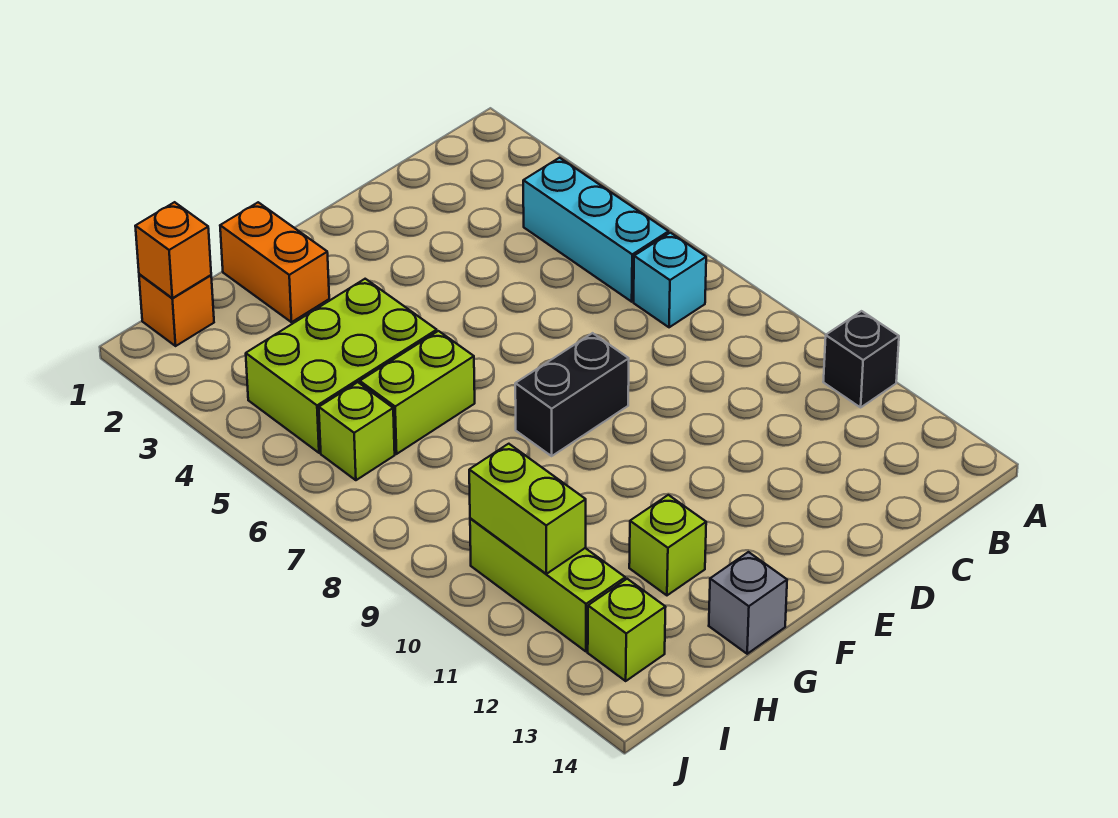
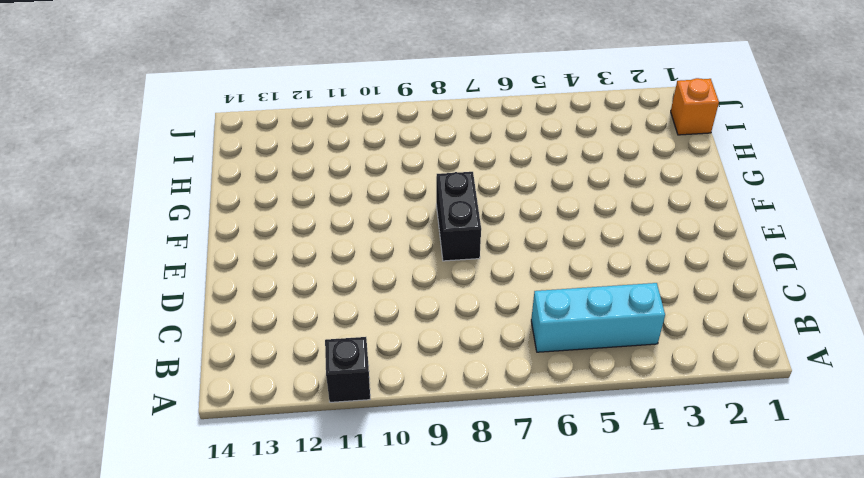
none -> cyan 1x1 brick [634,233,706,327]
none -> orange 1x2 brick [220,202,329,322]
none -> lime 2x3 brick [246,279,437,453]

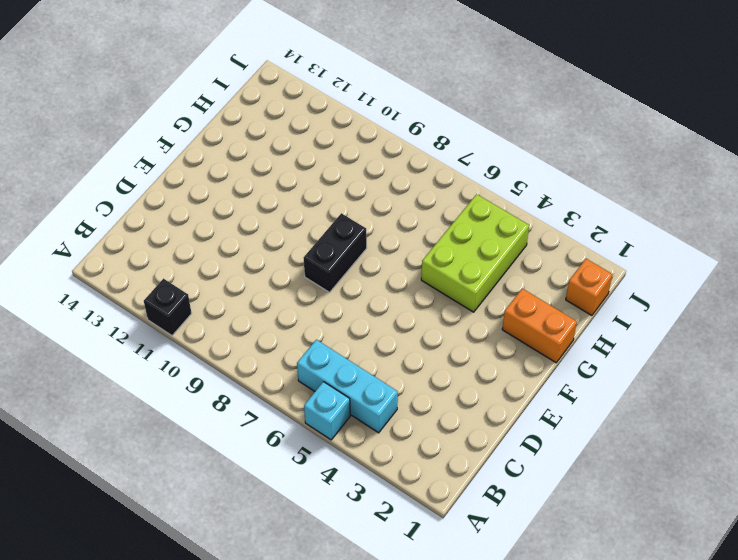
cyan 1x1 brick [304,382,350,440] -> cyan 1x1 brick moved to [634,233,706,327]
none -> lime 1x2 brick [360,331,475,454]
none -> lime 1x1 brick [629,495,706,595]
none -> grey 1x1 brick [709,552,787,654]

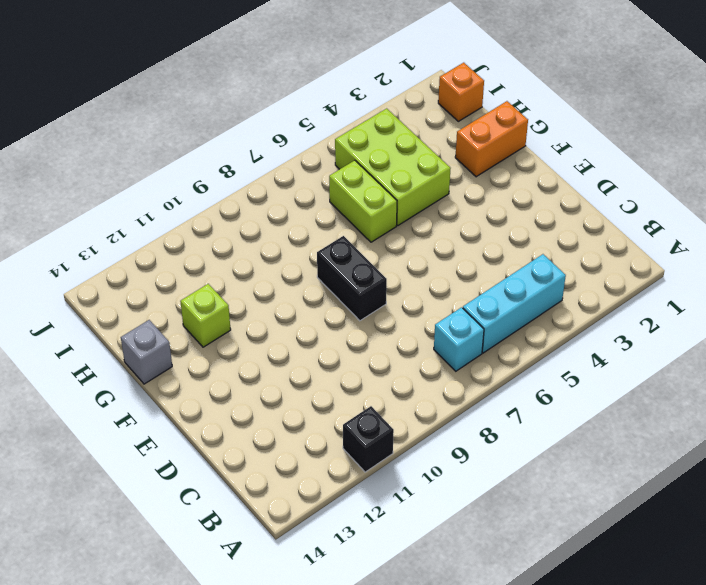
none -> lime 1x1 brick [319,382,395,480]
none -> lime 1x3 brick [470,518,625,651]
none -> lime 1x1 brick [588,579,666,681]

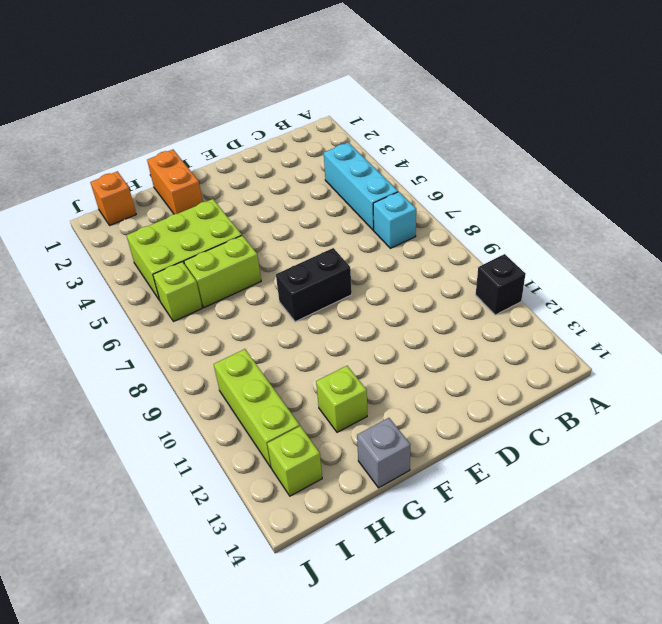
none -> orange 1x1 brick [135,202,211,298]
none -> lime 1x2 brick [469,444,586,574]

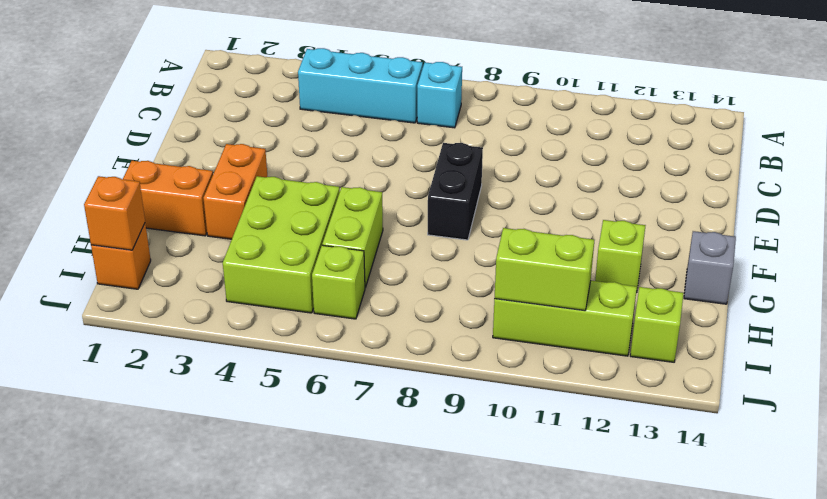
orange 1x2 brick [203,144,267,239] -> none
none -> black 1x1 brick [823,311,899,407]

